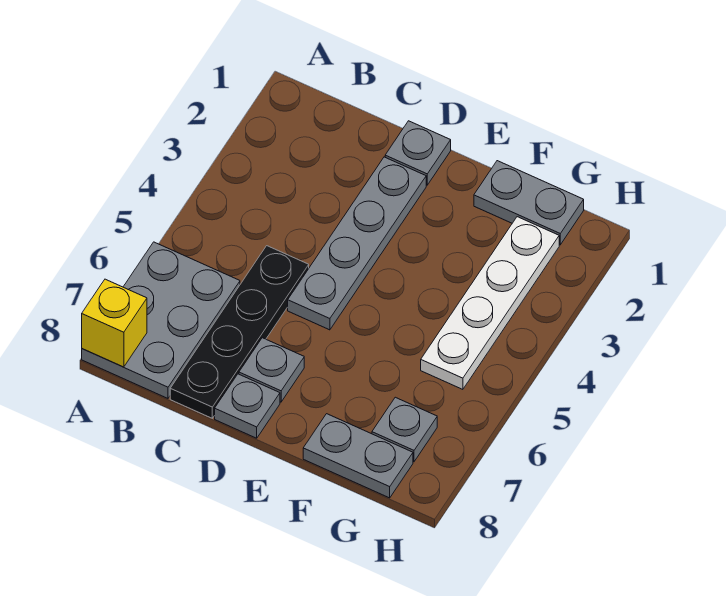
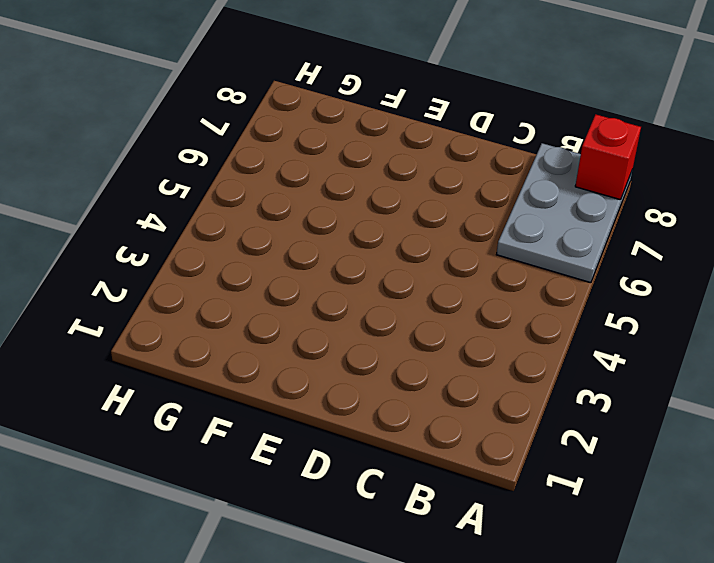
red 1x1 brick [575,114,641,200] -> yellow 1x1 brick [82,279,147,367]
none -> black 1x4 plate [170,246,309,418]
none -> grey 1x1 plate [385,121,451,185]

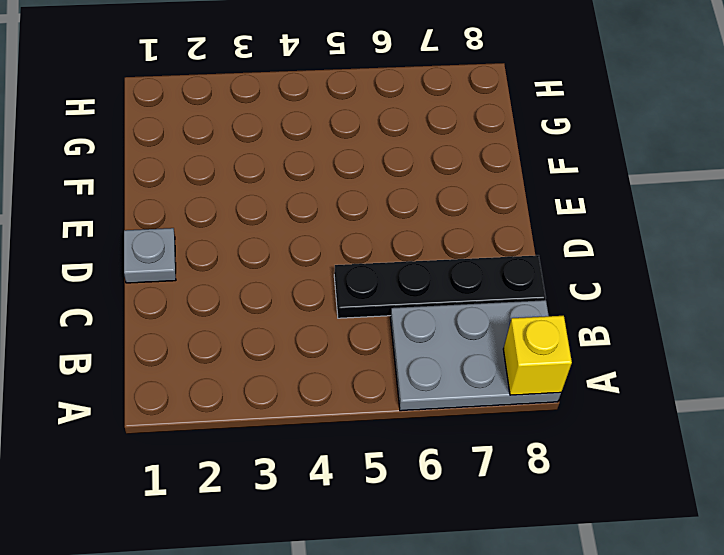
none -> grey 1x4 plate [288,157,426,330]
none -> grey 1x1 plate [239,338,304,402]

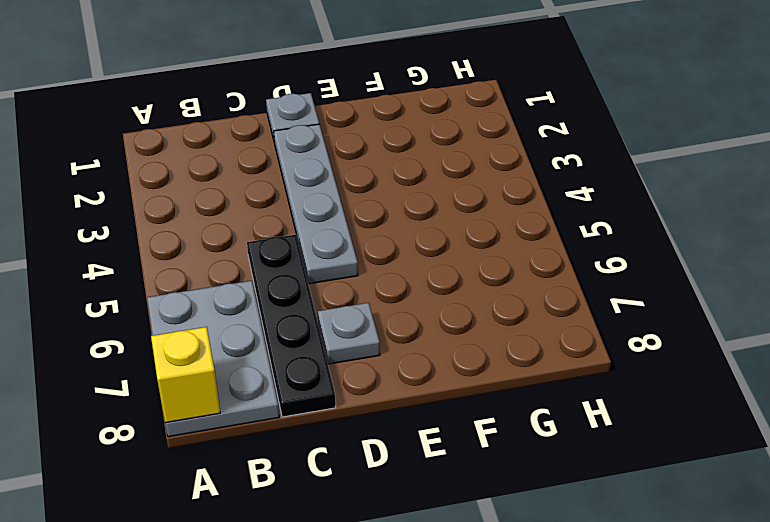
none -> grey 1x1 plate [215,374,280,438]
none -> grey 1x2 plate [474,161,584,245]

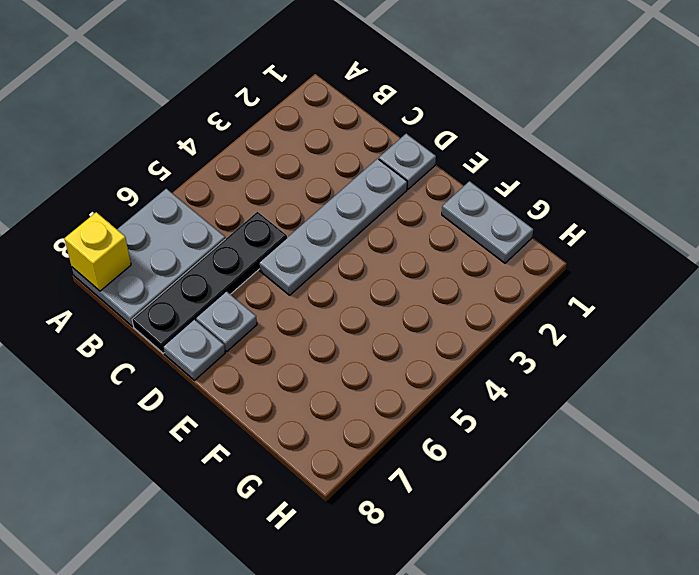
none -> grey 1x2 plate [303,414,413,498]
none -> white 1x4 plate [421,217,559,389]

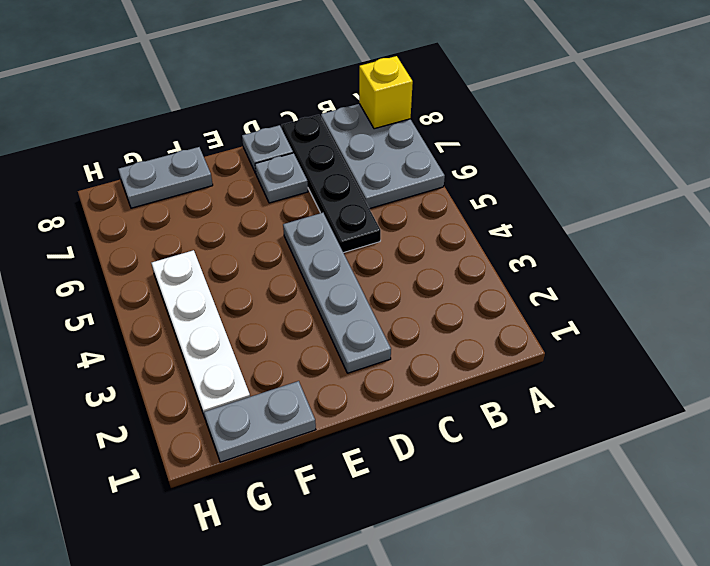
none -> grey 1x1 plate [385,121,451,185]
none -> grey 1x1 plate [372,397,437,462]

